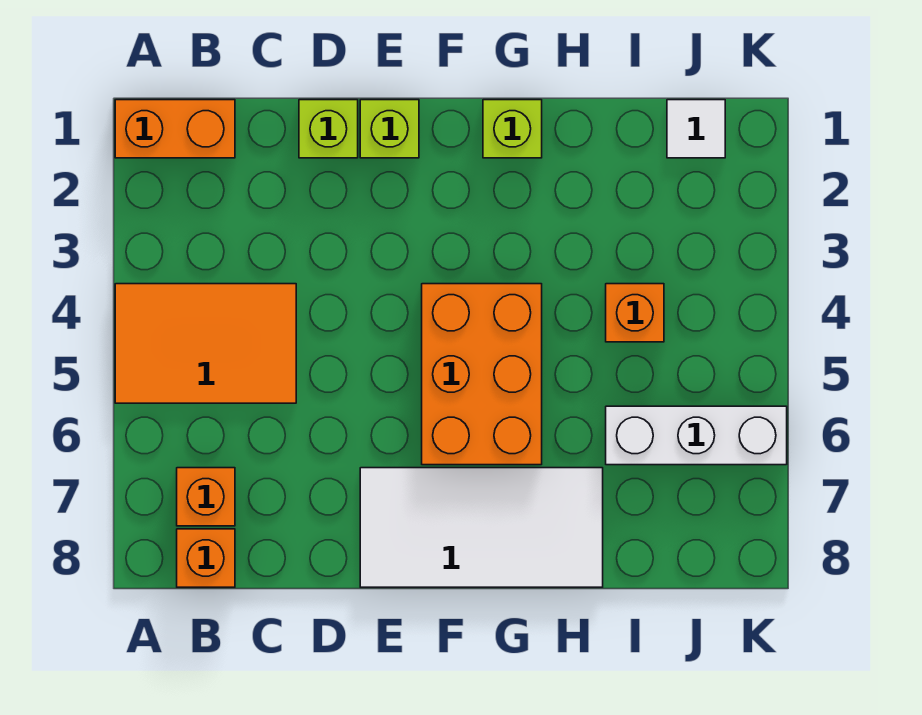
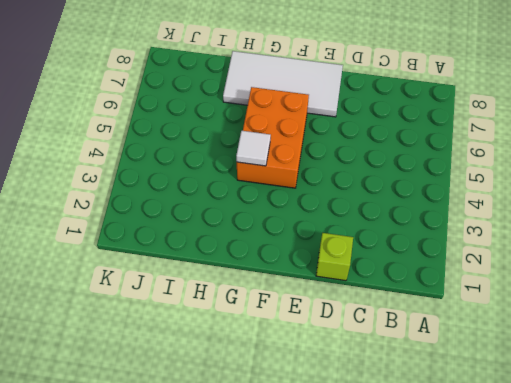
white 1x1 tile [236,131,271,166] -> white 1x1 tile moved to [667,100,725,158]
none -> orange 1x2 brick [115,100,235,158]
none -> orange 2x3 tile [115,284,296,403]
none -> orange 1x1 brick [177,468,235,526]

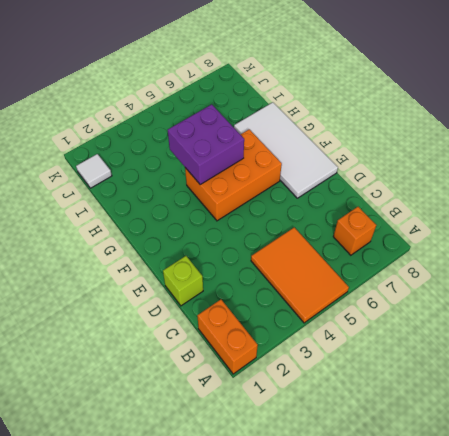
purple 2x2 brick [168,104,244,184] -> none
none -> orange 1x1 brick [177,529,235,587]
none -> lime 1x1 brick [360,100,419,158]
none -> lime 1x1 brick [483,100,542,158]

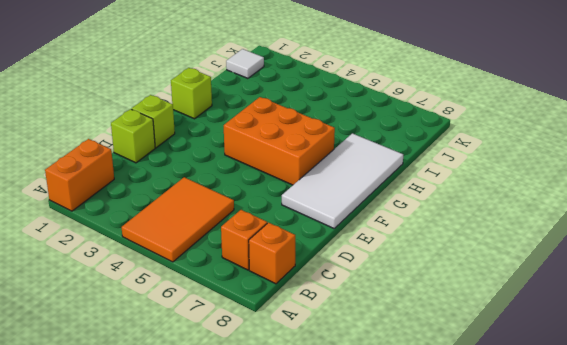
none -> orange 1x1 brick [606,284,664,342]
none -> white 1x3 brick [606,406,787,465]

